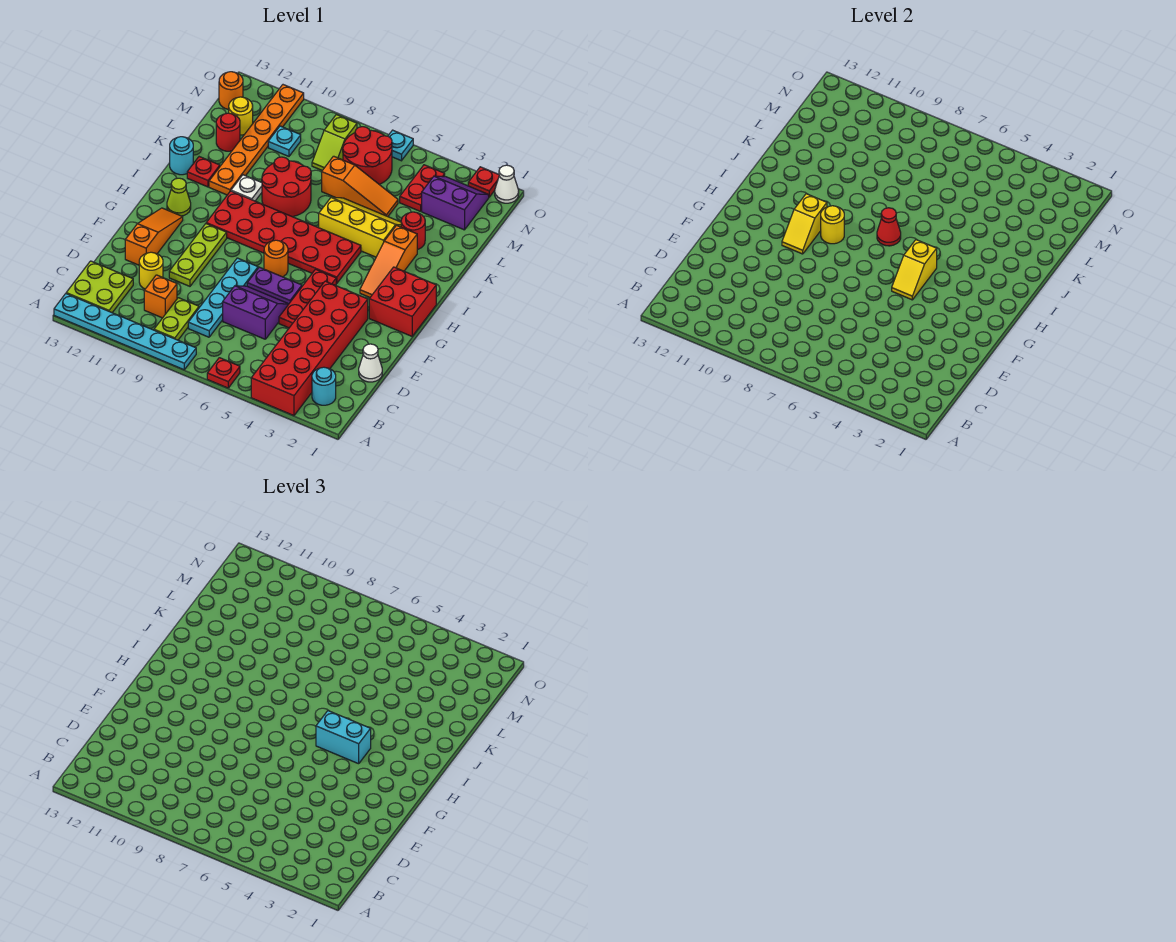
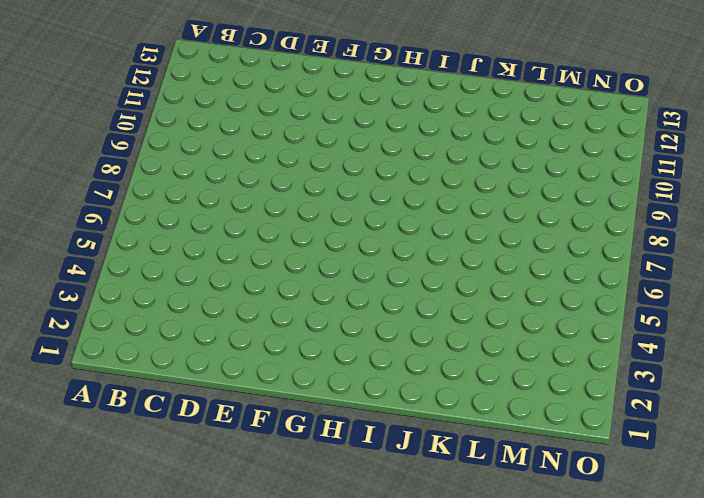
none -> red 2x6 brick [251,281,368,416]
none -> red 1x1 plate [207,358,240,388]
none -> cyan 1x6 plate [54,294,196,370]
none -> cyan 1x1 round brick [312,367,336,405]

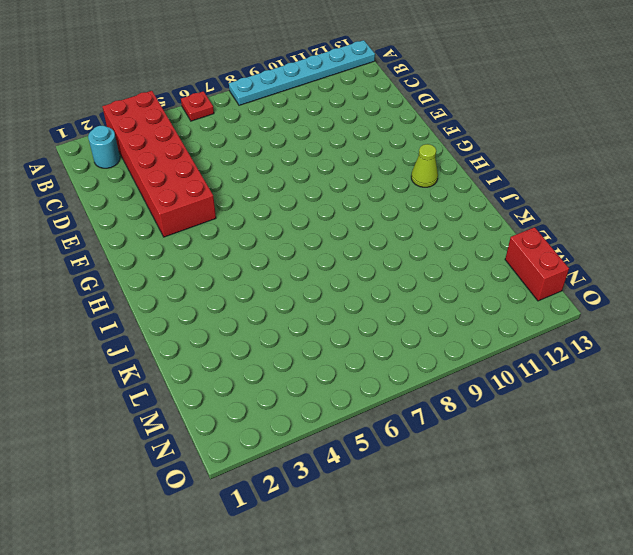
red 1x2 brick [505,227,569,301] -> orange 1x1 round brick [219,72,243,110]
none -> lime 1x2 plate [154,298,199,340]
none -> lime 2x2 plate [66,261,133,313]
none -> cyan 1x4 plate [188,258,258,337]
none -> orange 1x1 brick [144,275,177,318]

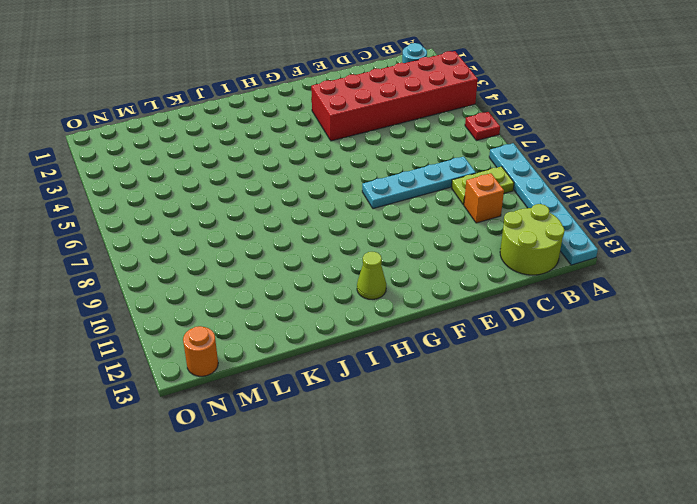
lime 2x2 round brick [500,204,565,275] -> lime 2x2 plate [66,261,133,313]
none -> white 1x1 cone [359,344,382,382]
none -> purple 2x2 slope [223,286,289,339]
none -> yellow 1x1 round brick [139,252,163,289]
none -> red 1x3 plate [279,269,336,328]

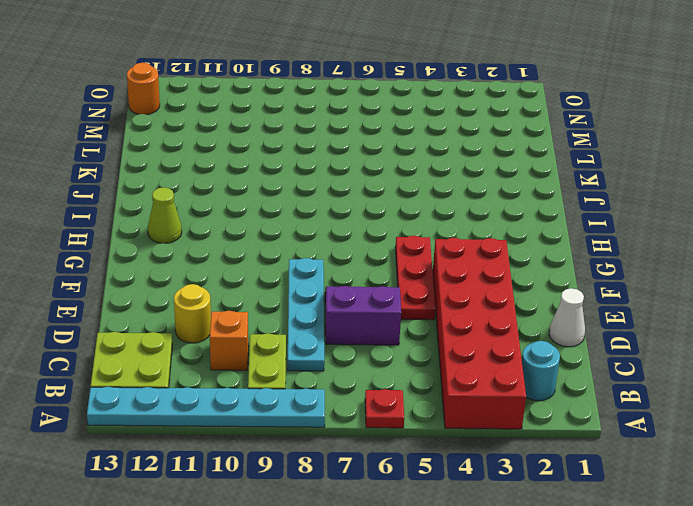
none -> lime 1x3 plate [169,224,227,286]
none -> orange 1x3 slope [125,208,183,265]
none -> purple 1x2 plate [247,267,302,304]
none -> red 2x2 brick [369,267,436,336]

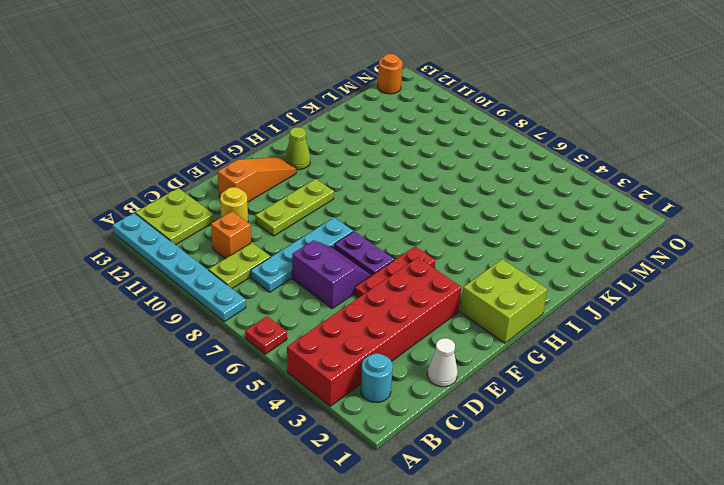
lime 2x2 brick [461,259,547,343] -> red 2x2 brick [369,267,436,336]
none -> orange 1x1 round brick [264,240,288,277]
none -> orange 1x3 slope [360,225,417,297]
none -> red 2x6 plate [206,191,361,284]
none -> yellow 2x3 slope [319,197,401,257]

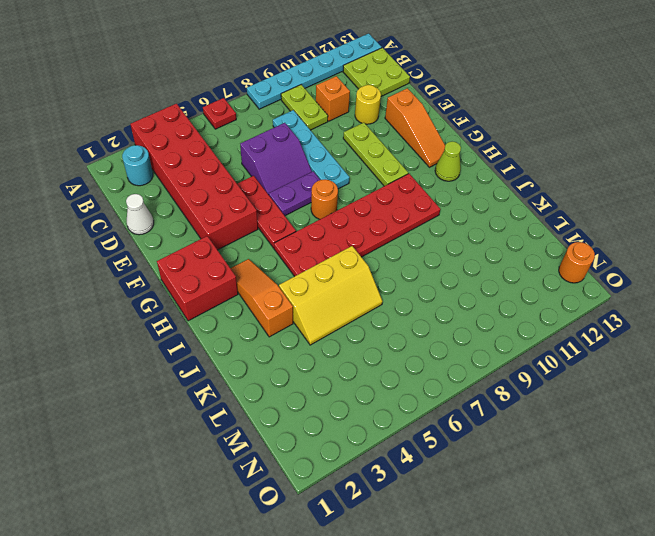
none -> red 2x2 round brick [262,157,311,217]
none -> white 1x1 plate [231,175,262,201]
none -> orange 1x6 plate [209,85,304,195]
none -> red 1x1 plate [187,157,220,187]

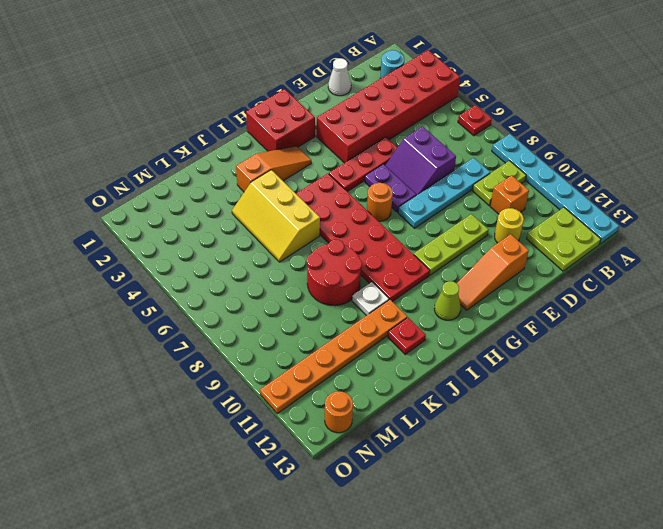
none -> cyan 1x1 round brick [170,137,193,175]
none -> red 1x1 round brick [401,212,425,249]
none -> orange 1x3 slope [322,156,398,217]
none -> red 1x1 round brick [216,113,240,151]

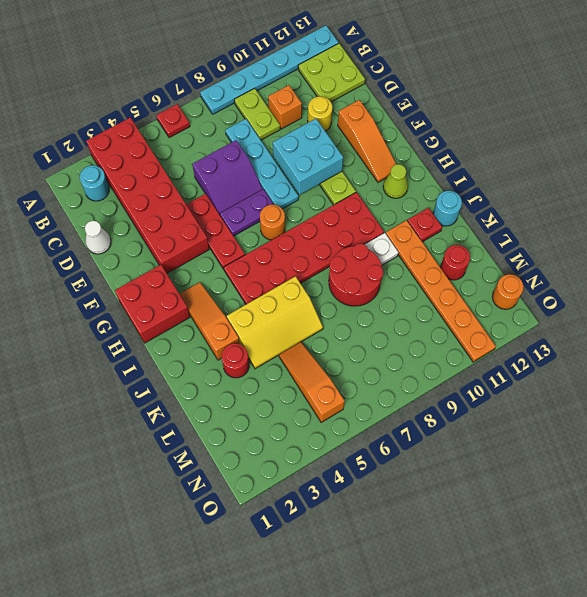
cyan 2x2 brick [273,119,343,195] -> none
orange 1x3 slope [279,342,345,422] -> orange 1x3 slope turned to [322,156,398,217]
none -> purple 2x2 slope [422,176,489,230]
none -> red 1x2 plate [400,165,445,211]
none -> red 2x2 round brick [343,127,392,184]
none -> lime 1x2 slope [312,114,357,170]

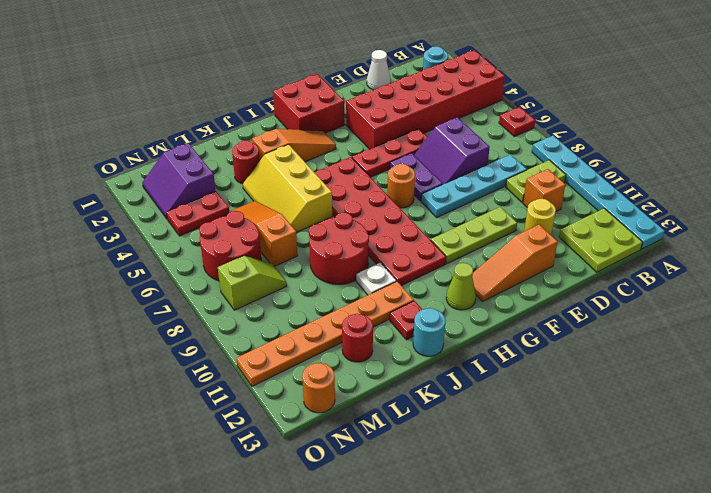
none -> cyan 1x1 plate [268,126,301,156]
none -> yellow 1x1 round brick [229,97,253,135]
none -> white 1x1 cone [495,165,519,203]
none -> red 1x1 plate [468,167,499,197]

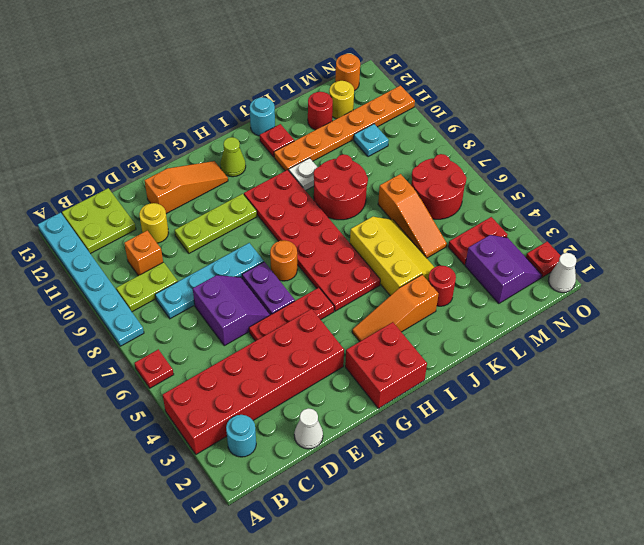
none -> lime 1x2 slope [312,114,357,170]
none -> cyan 1x1 plate [388,130,413,161]
none -> yellow 1x2 slope [892,240,937,300]
none -> yellow 1x2 slope [782,194,827,254]

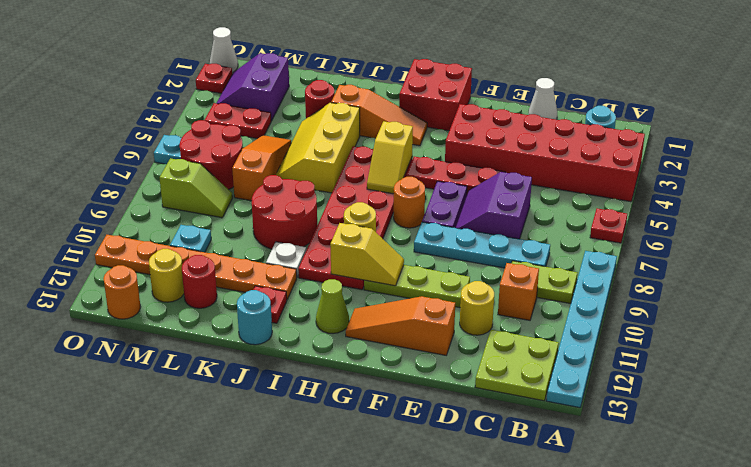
yellow 1x2 slope [367,121,413,194] -> yellow 1x2 slope turned to [892,240,937,300]
none -> red 1x1 cone [877,208,901,246]
none -> cyan 1x2 brick [316,711,371,764]

